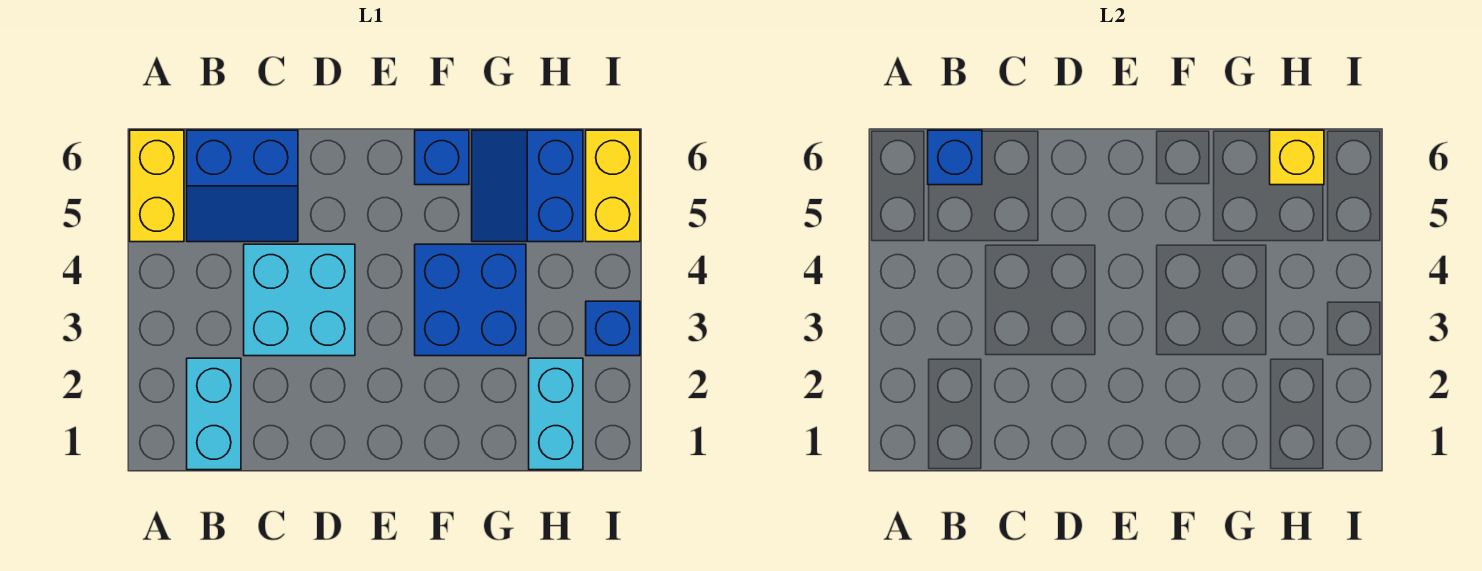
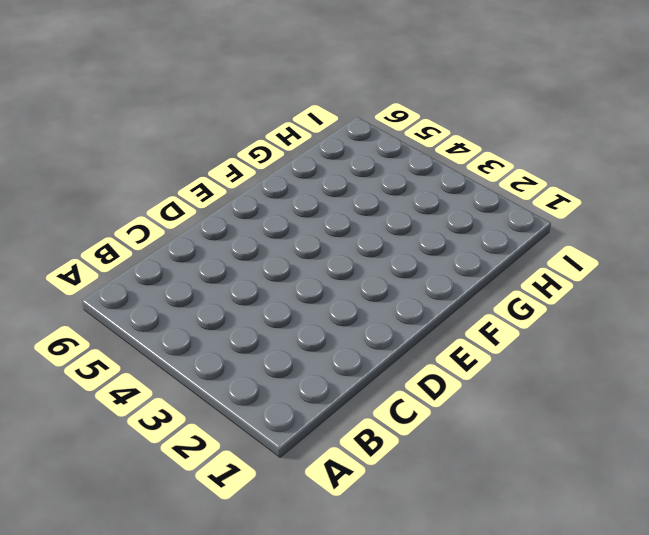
none -> yellow 1x2 brick [130,130,184,242]
none -> cyan 1x2 brick [187,358,241,470]
none -> blue 2x2 slope [187,130,298,242]

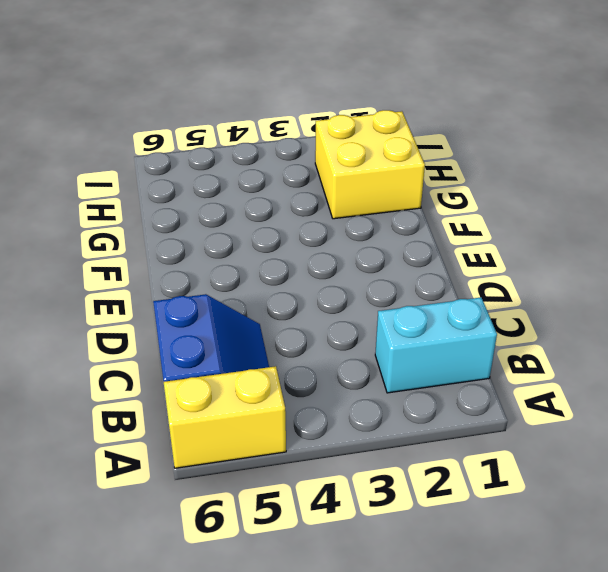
yellow 2x2 brick [315,110,425,219] -> cyan 1x2 brick [529,358,583,470]
none -> cyan 2x2 brick [244,244,355,356]
none -> blue 2x2 brick [415,244,526,356]
none -> blue 1x1 brick [415,130,469,185]

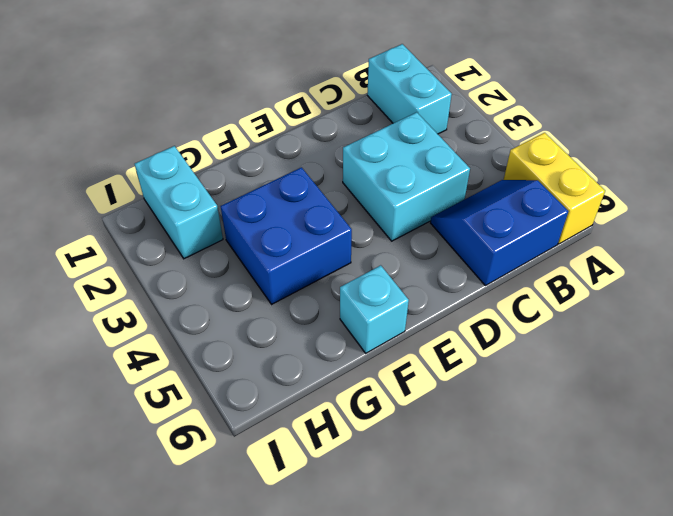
cyan 1x1 brick [340,265,409,353] -> blue 1x1 brick [415,130,469,185]
none -> blue 2x2 slope [472,130,583,242]
none -> blue 1x1 brick [586,301,640,356]
none -> yellow 1x2 brick [586,130,640,242]

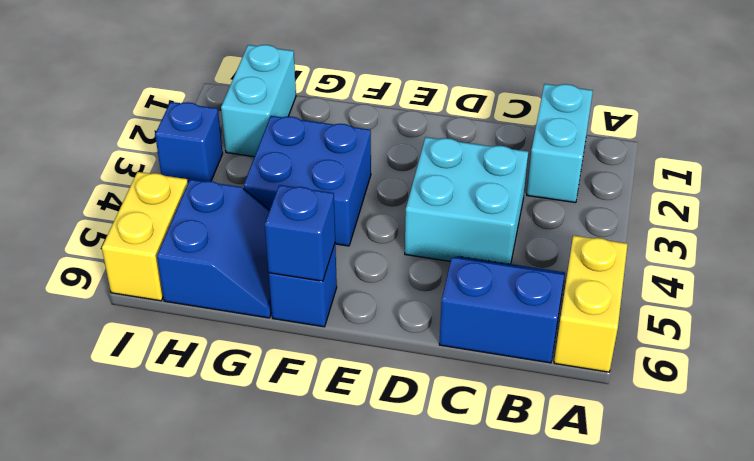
blue 1x1 brick [265,185,335,281] -> blue 1x1 brick moved to [928,130,982,185]
none -> yellow 1x1 brick [1270,130,1324,185]

